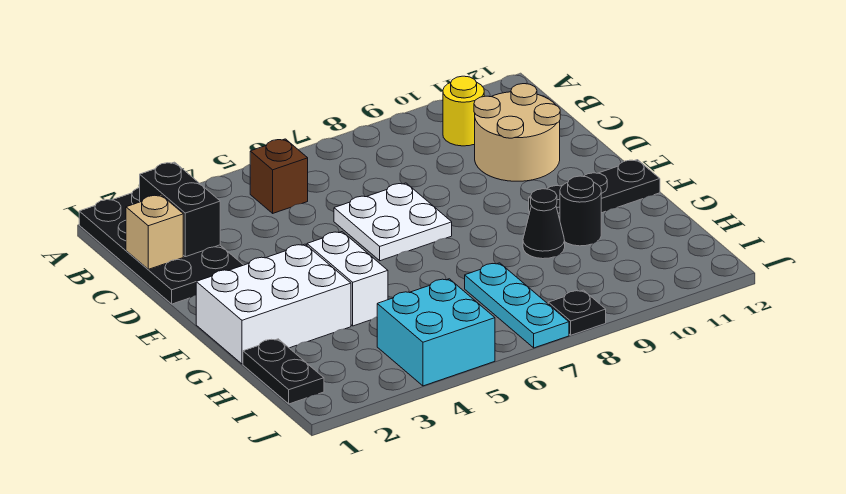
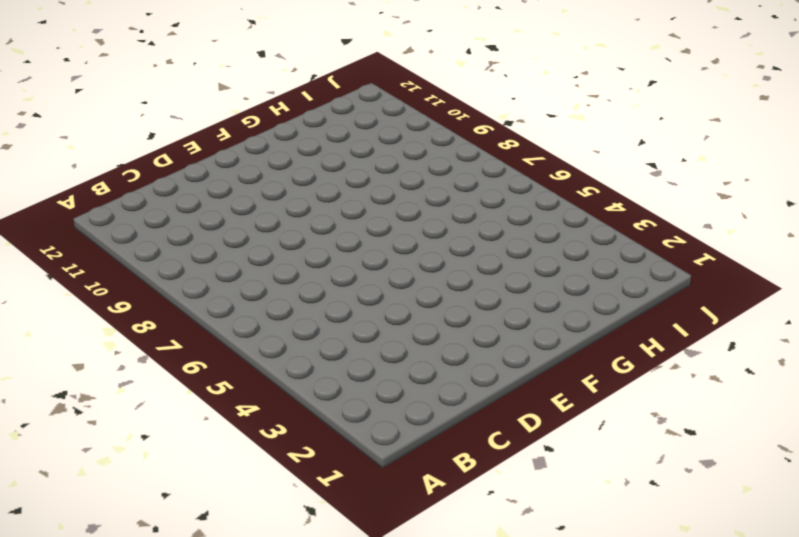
none -> black 2x4 plate [79,188,243,304]
none -> brown 1x1 brick [250,139,308,213]
none -> yellow 1x1 round brick [443,76,484,146]

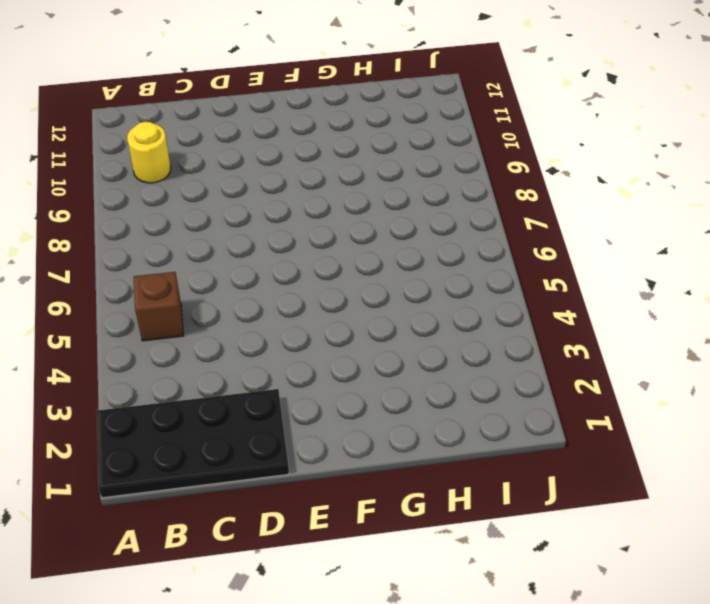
none -> tan 2x2 round brick [474,84,560,181]
none -> white 2x2 plate [334,183,452,261]
none -> white 2x3 brick [196,244,351,364]

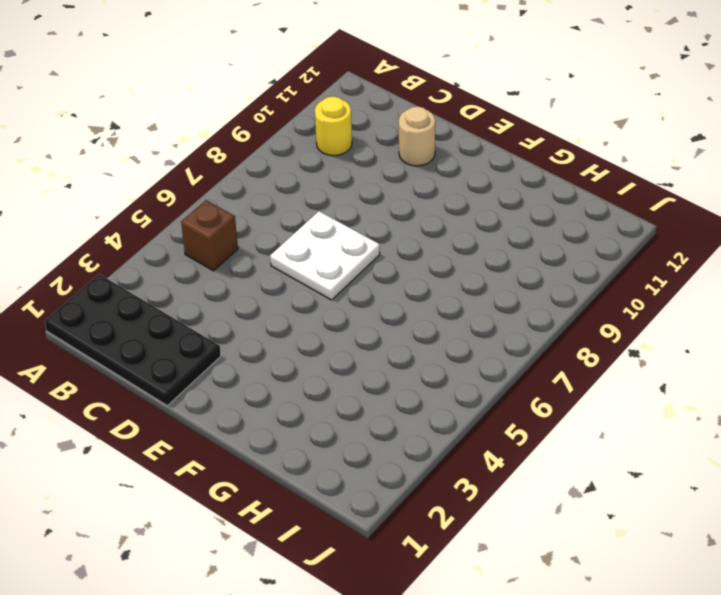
tan 1x1 round brick [399,106,435,166] -> tan 2x2 round brick [474,84,560,181]
none -> white 2x3 brick [196,244,351,364]
none -> white 1x2 brick [307,232,388,326]
none -> black 1x3 plate [529,160,660,219]

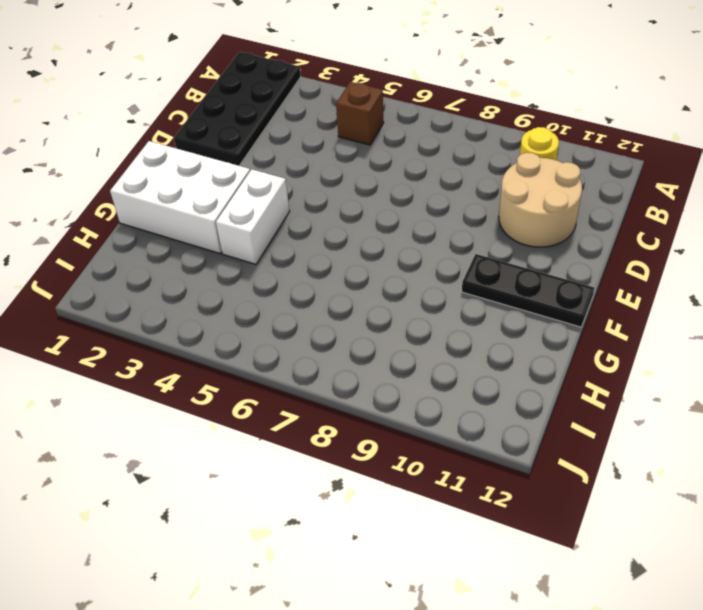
none -> white 2x2 plate [334,183,452,261]
none -> black 1x1 cone [523,189,565,259]
none -> black 1x1 round brick [560,176,601,246]

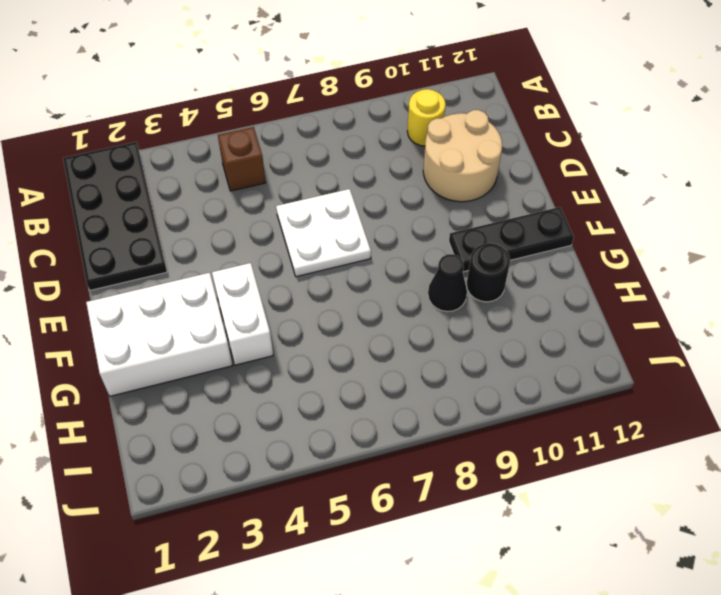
none -> black 1x2 plate [243,339,324,404]
none -> cyan 1x3 plate [465,263,569,348]
none -> cyan 2x2 brick [377,279,495,386]

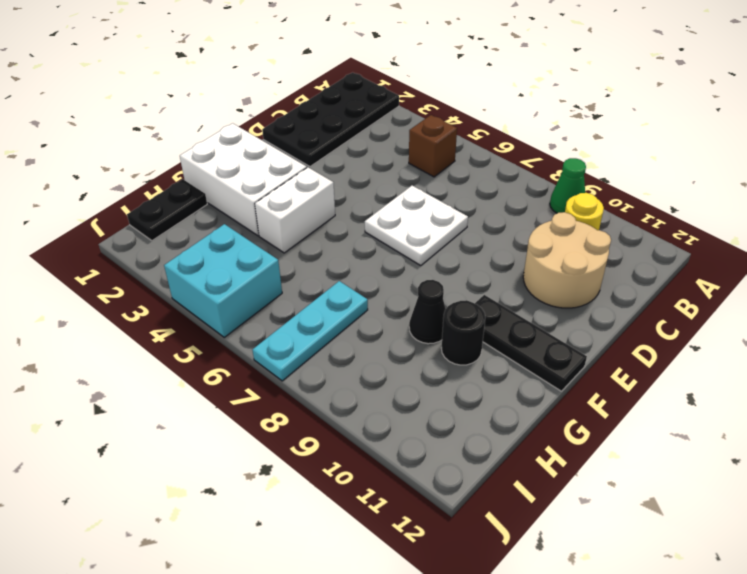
green 1x1 cone [550,158,586,213] -> none
none -> black 1x1 plate [548,290,606,335]
none -> black 1x2 brick [140,162,220,257]
none -> tan 1x1 brick [126,195,183,269]

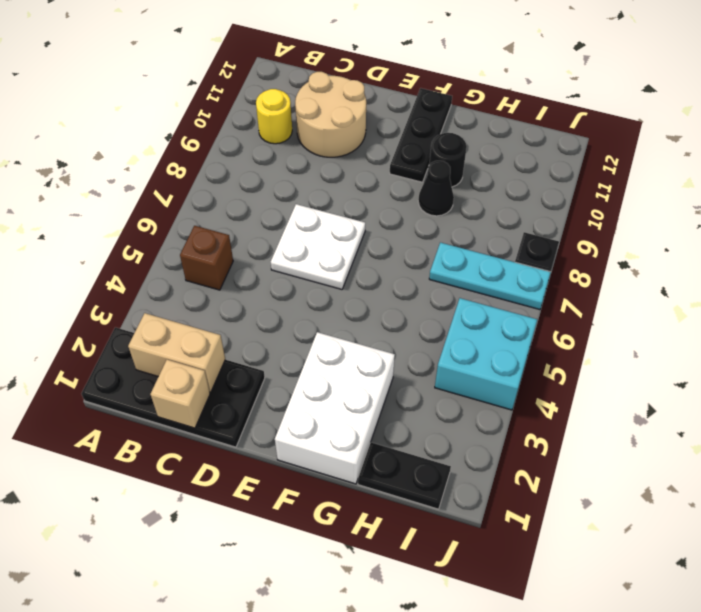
tan 1x2 brick [128,313,225,392] -> black 1x2 brick [140,162,220,257]
none -> white 1x2 brick [307,232,388,326]

